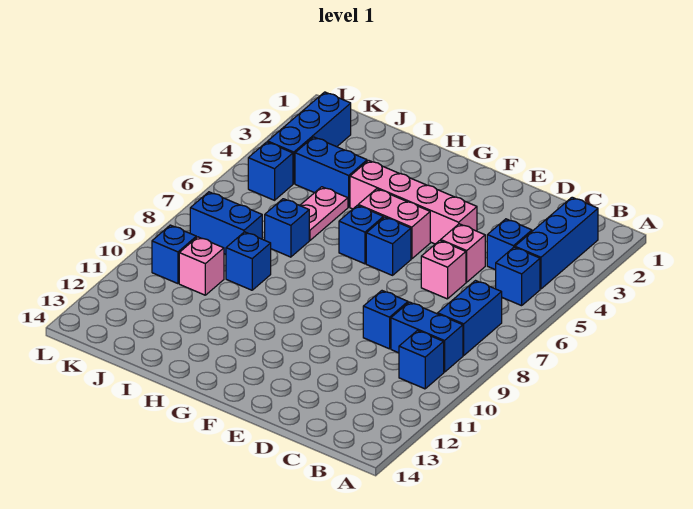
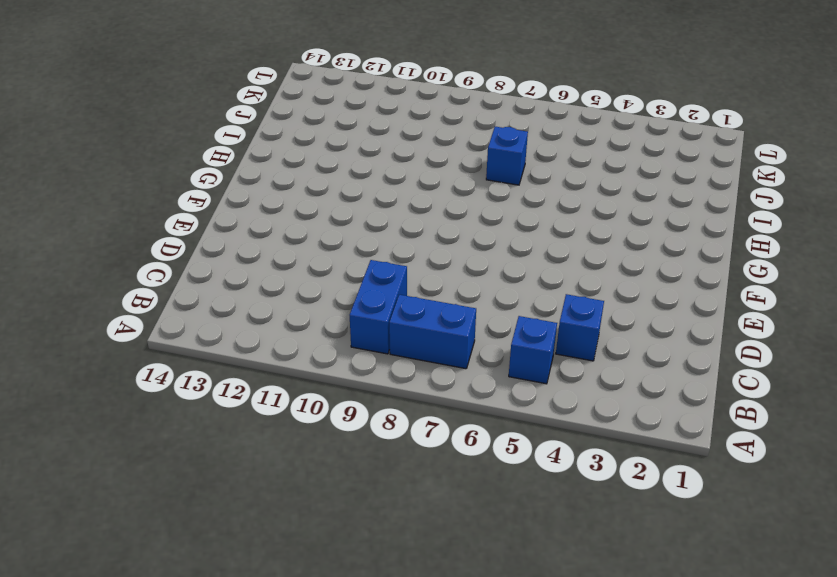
none -> blue 1x3 brick [515,197,598,289]
none -> blue 1x1 brick [399,330,444,389]
none -> pink 1x1 brick [441,224,485,282]

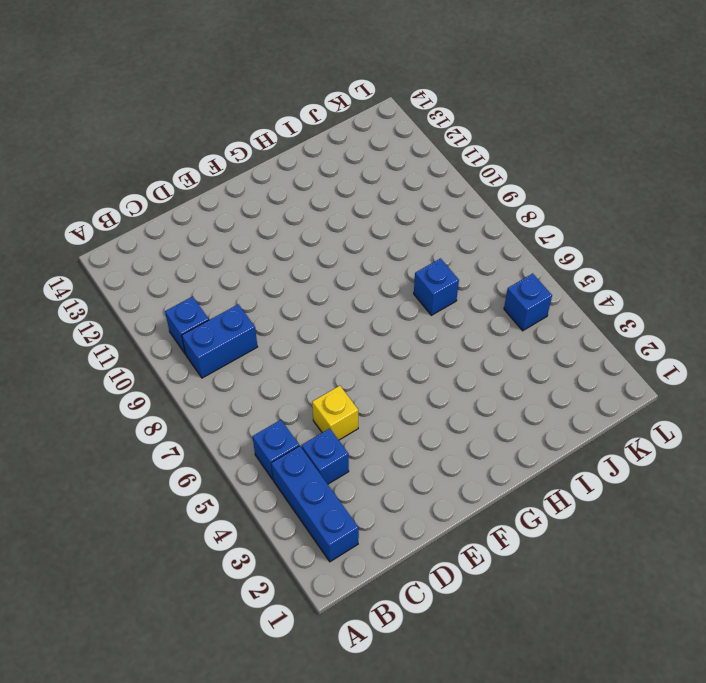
yellow 1x1 brick [312,386,358,440] -> pink 1x1 brick [441,224,485,282]
none -> blue 1x2 brick [438,281,502,355]
none -> pink 1x1 brick [421,241,466,299]
none -> blue 1x1 brick [363,291,408,349]

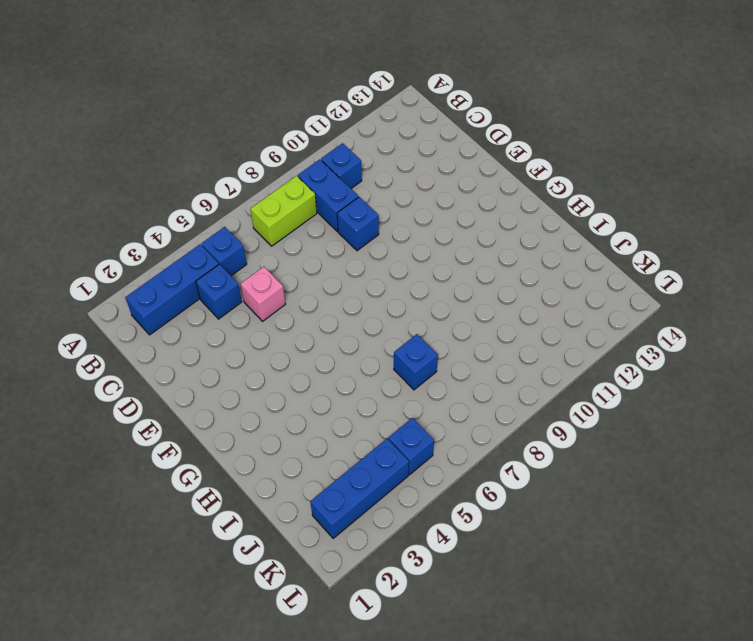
lime 1x2 brick [250,176,317,246] -> blue 1x2 brick [438,281,502,355]
none -> pink 1x1 brick [421,241,466,299]
none -> pink 1x4 brick [350,160,477,244]
none -> pink 1x2 brick [358,189,430,259]

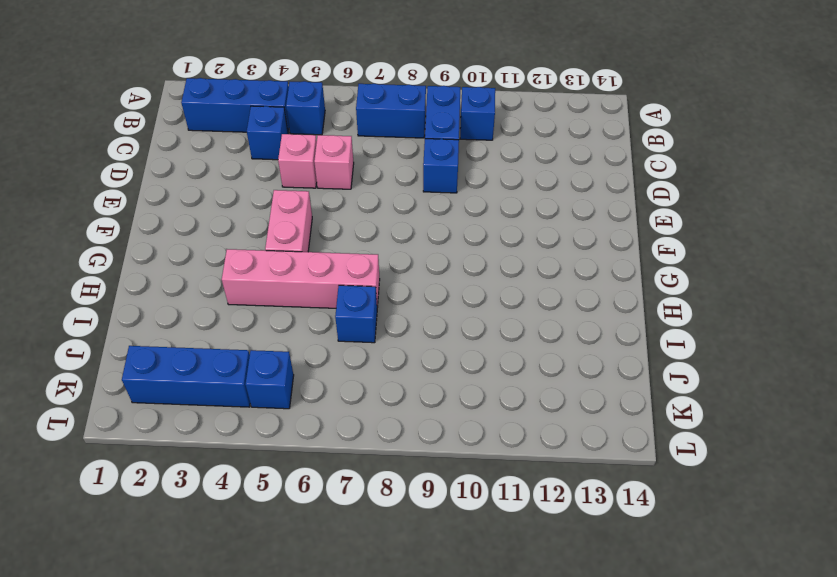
pink 1x4 brick [222,249,380,308] -> pink 1x4 brick turned to [350,160,477,244]
none -> blue 1x1 brick [366,217,411,275]
none -> blue 1x1 brick [339,205,383,264]
none -> blue 1x2 brick [295,137,367,207]

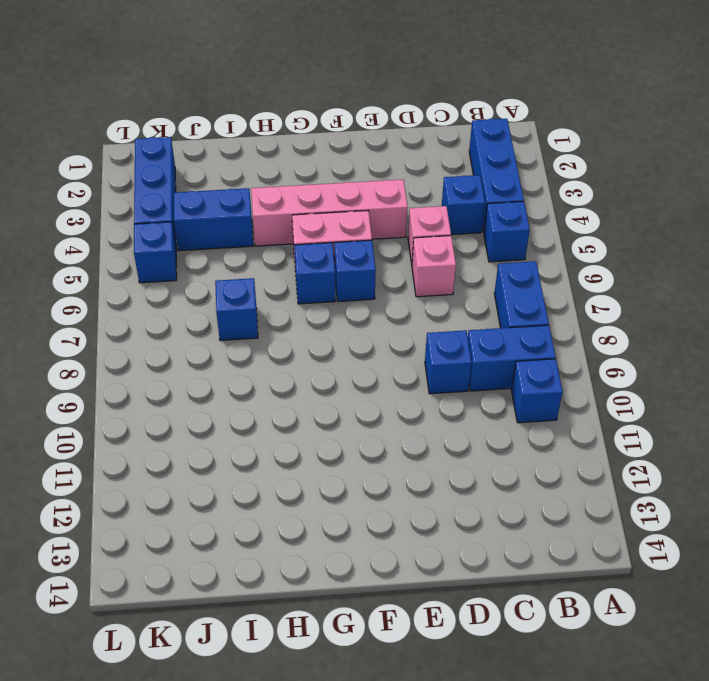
none -> pink 1x2 plate [300,187,348,240]
none -> blue 1x1 brick [226,232,271,290]
none -> blue 1x2 brick [190,192,262,254]

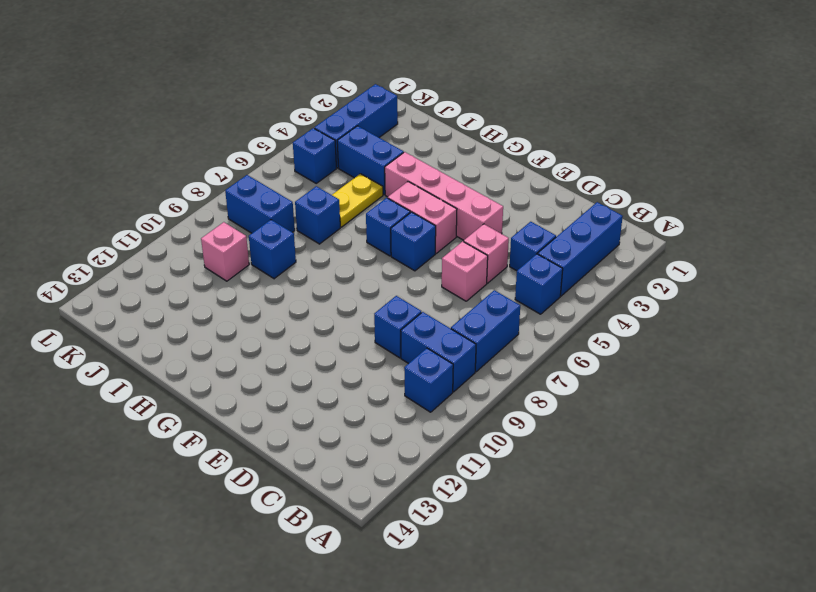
yellow 1x2 plate [332,174,383,227] -> pink 1x2 plate [300,187,348,240]
none -> blue 1x1 brick [152,225,196,284]

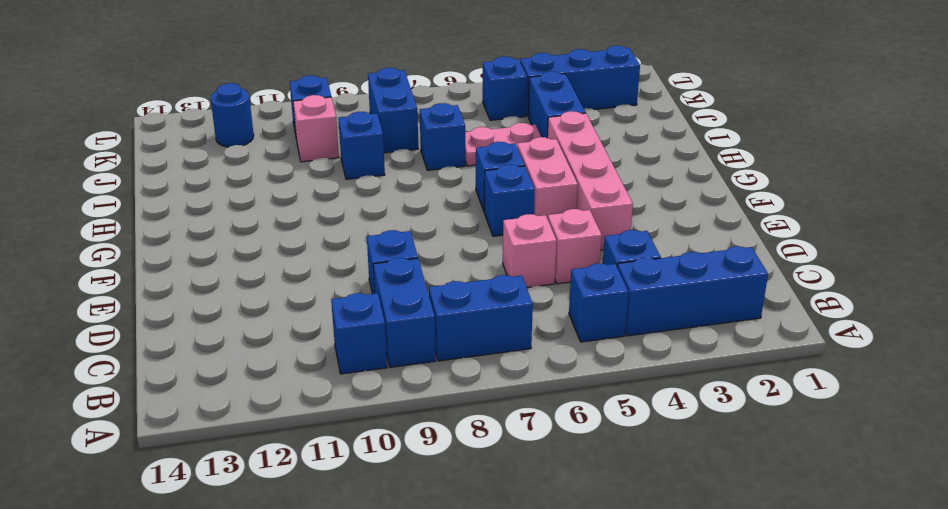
blue 1x1 round brick [211,83,254,147] -> none

